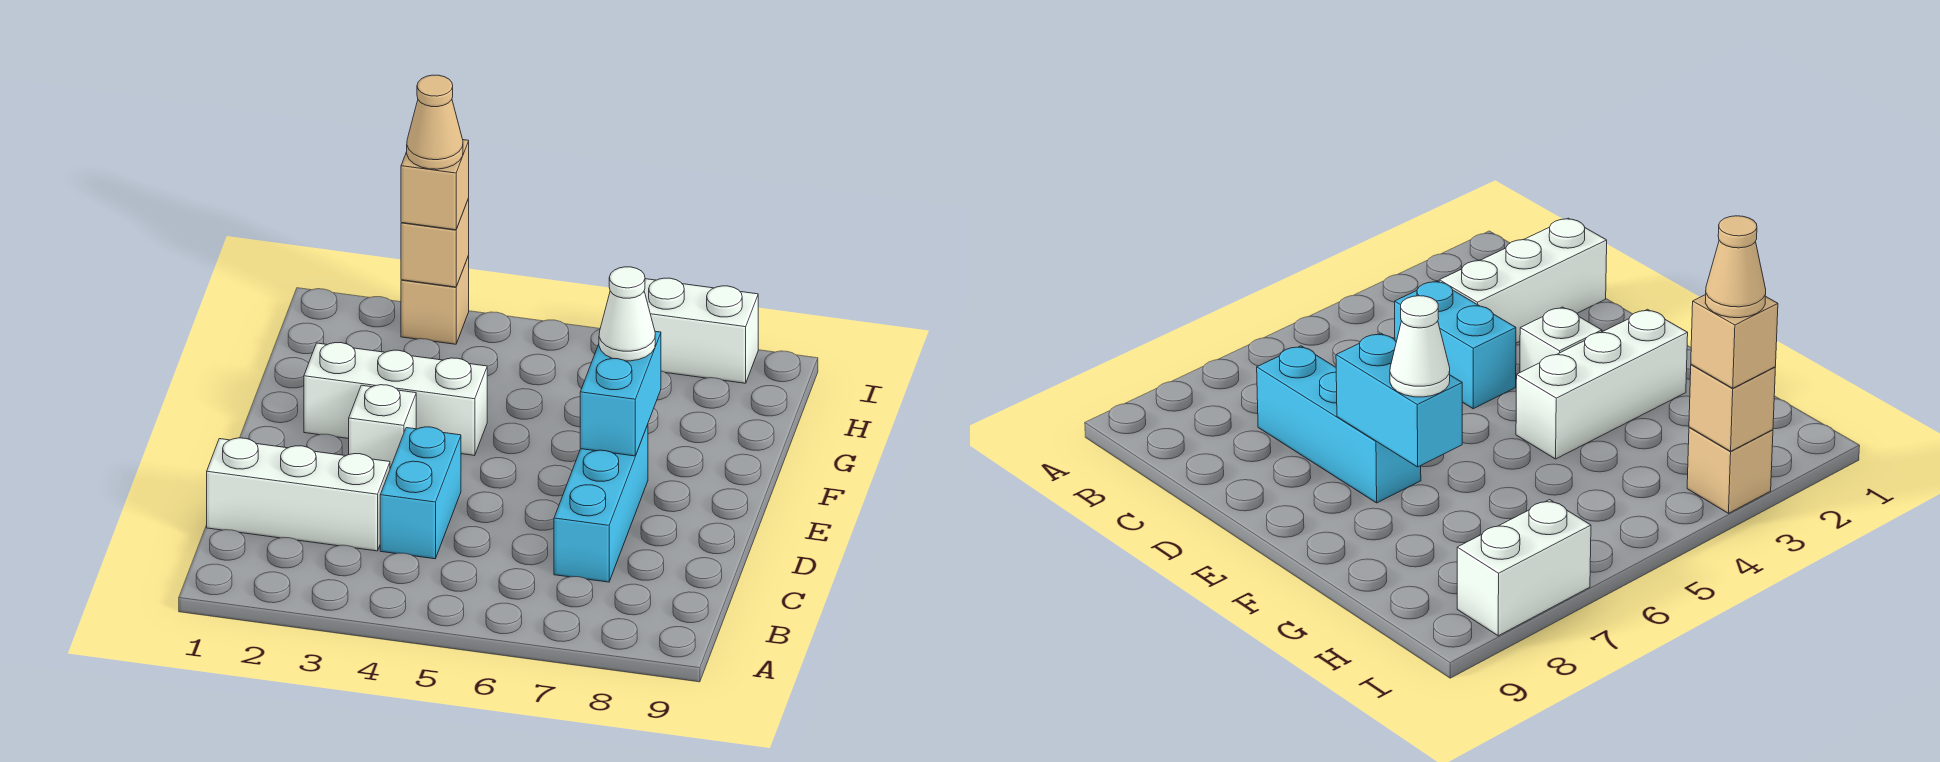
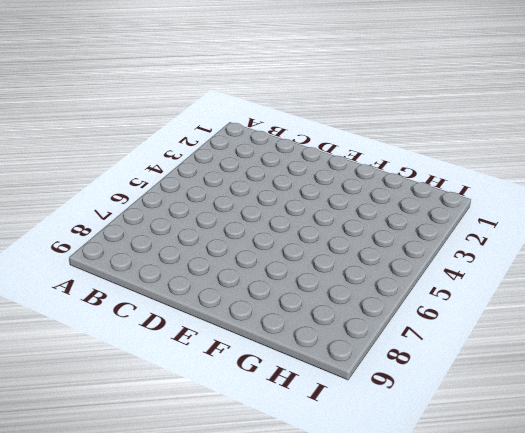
none -> white 1x3 brick [207,438,390,551]
none -> cyan 1x2 brick [380,427,461,559]
none -> cyan 1x3 brick [554,425,648,582]

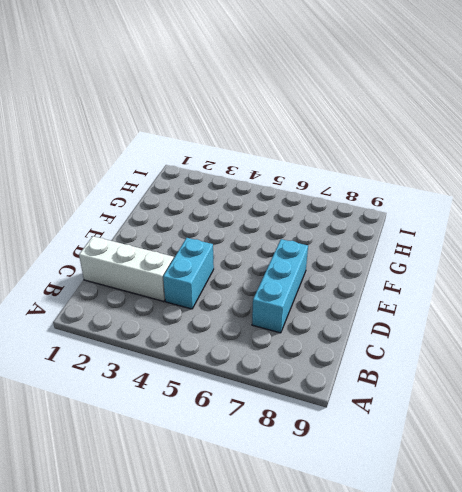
none -> white 1x1 brick [349,385,416,468]
none -> white 1x3 brick [304,343,487,456]
none -> tan 1x1 brick [401,256,469,344]

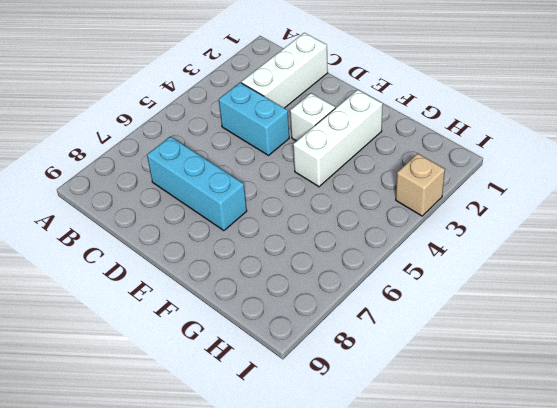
none -> white 1x2 brick [644,278,758,383]
none -> cyan 1x2 brick [580,331,661,456]
none -> tan 1x1 brick [401,199,469,287]

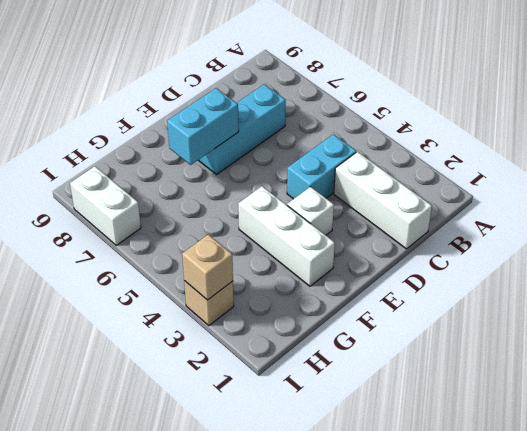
none -> white 1x1 cone [599,267,655,361]
none -> tan 1x1 brick [401,140,469,230]
none -> tan 1x1 cone [407,75,463,169]

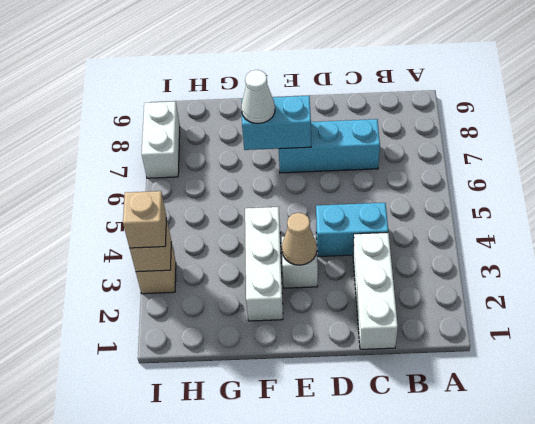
tan 1x1 cone [282,213,317,265] -> tan 1x1 cone moved to [407,75,463,169]

